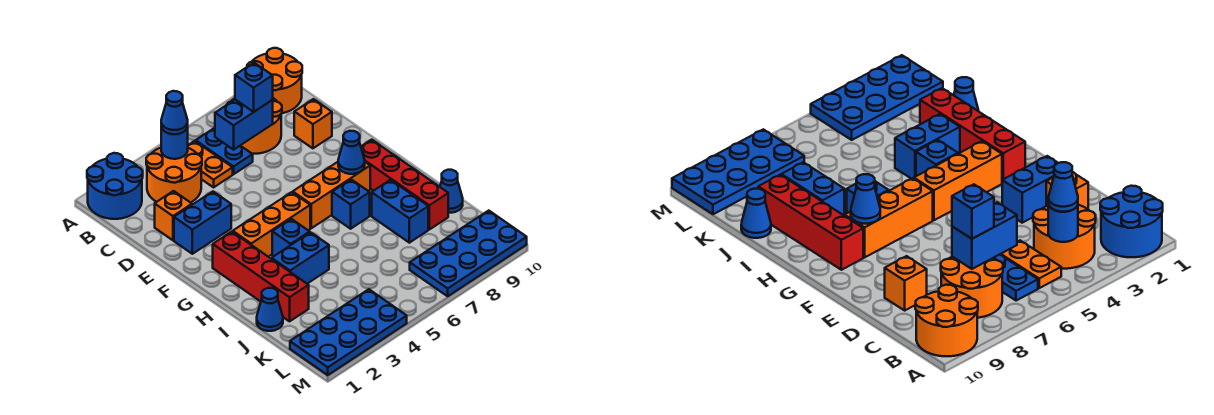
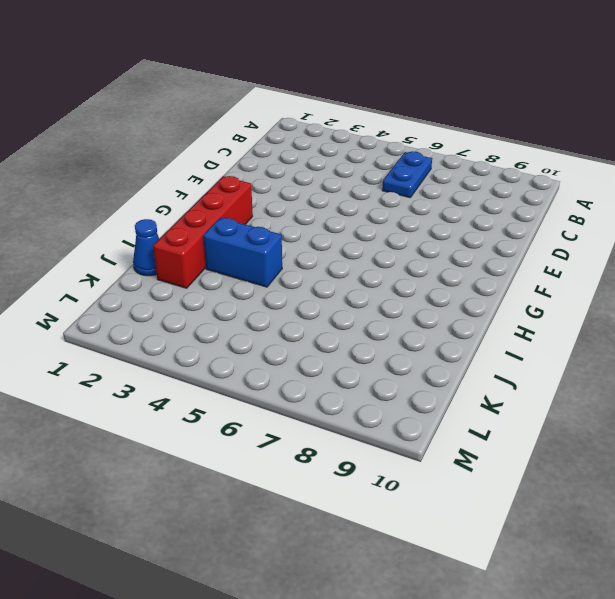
none -> blue 2x2 round brick [87,153,143,219]
none -> orange 2x2 round brick [247,48,302,113]
none -> orange 2x2 round brick [146,148,202,203]

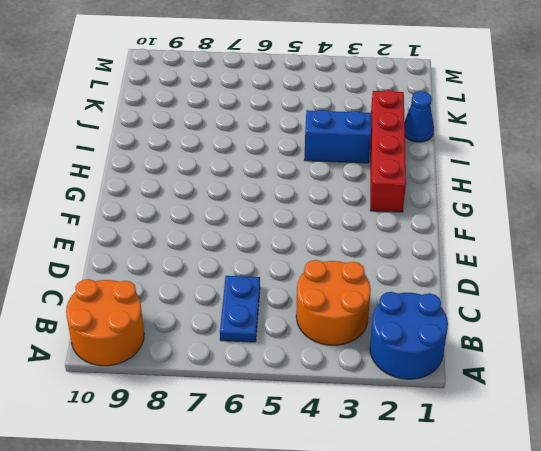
none -> orange 1x2 plate [188,141,233,187]
none -> orange 2x2 round brick [228,98,282,154]
none -> orange 1x1 brick [155,191,192,240]

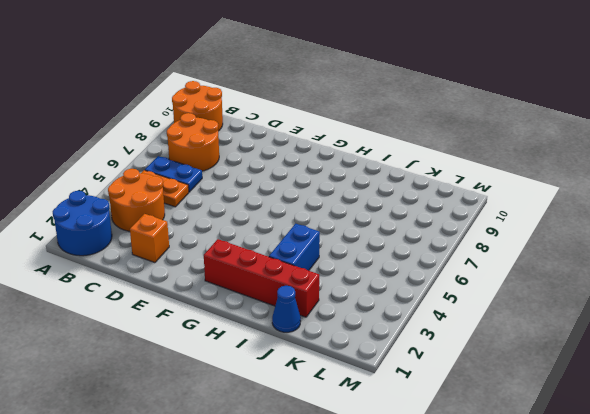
none -> orange 1x1 brick [294,99,332,148]
none -> blue 1x2 brick [174,192,231,254]
none -> orange 1x3 brick [233,192,310,257]

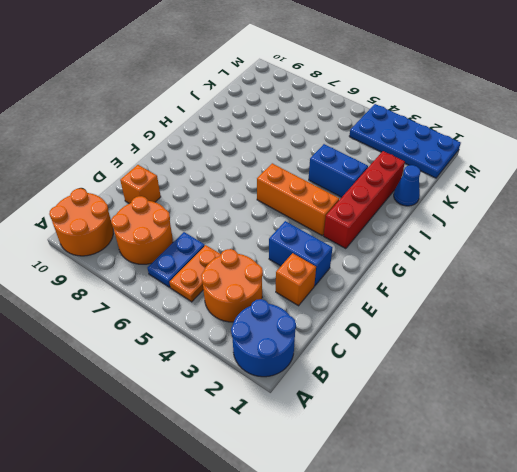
none -> orange 1x3 brick [293,162,370,228]
none -> red 1x4 brick [361,140,448,229]
none -> blue 1x1 brick [272,219,310,256]

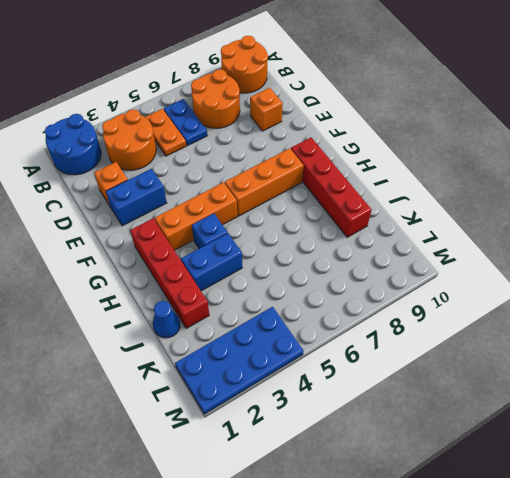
none -> blue 1x1 brick [332,179,370,229]
none -> blue 1x2 brick [372,180,428,243]
none -> blue 1x1 cone [440,170,463,213]

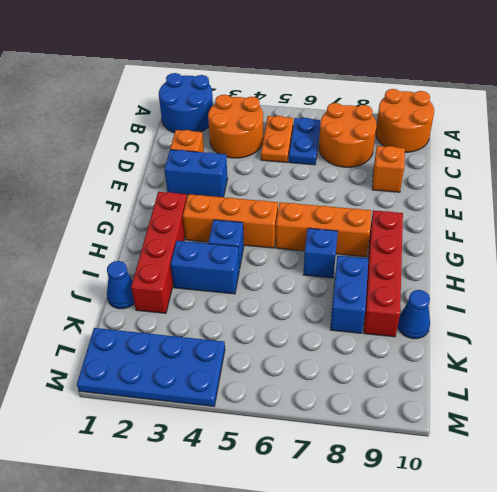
none -> blue 2x4 plate [410,211,527,296]
none -> blue 1x1 round brick [161,127,188,159]
none -> blue 1x2 brick [215,100,273,150]

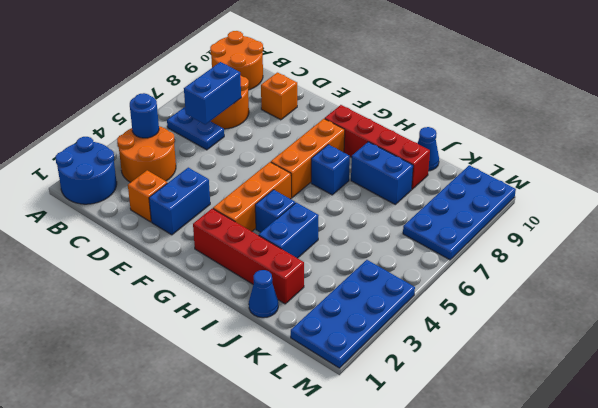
none -> orange 1x2 plate [188,141,233,187]
none -> blue 1x1 cone [338,131,365,174]
none -> blue 1x1 cone [161,91,188,134]

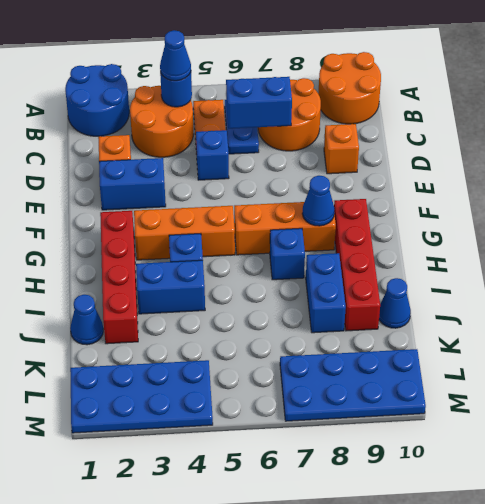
blue 1x1 brick [196,130,229,180] -> blue 1x1 brick moved to [235,63,273,112]

